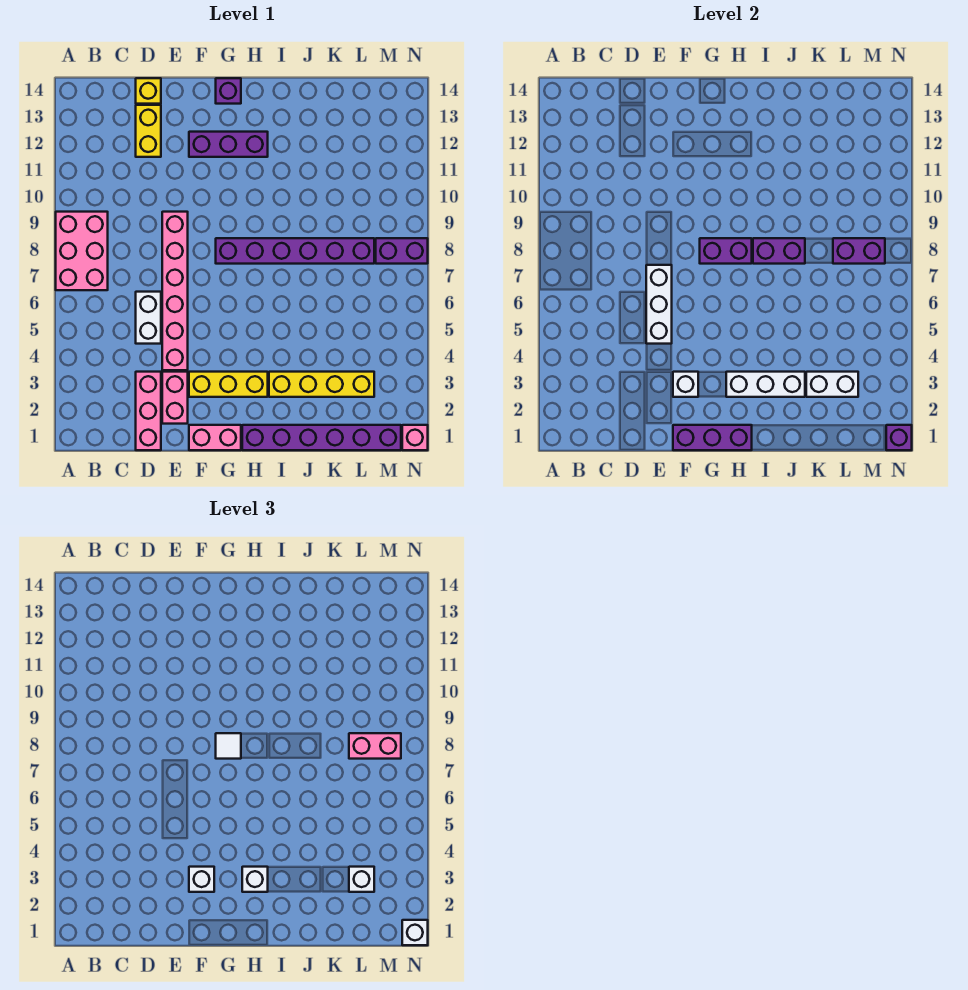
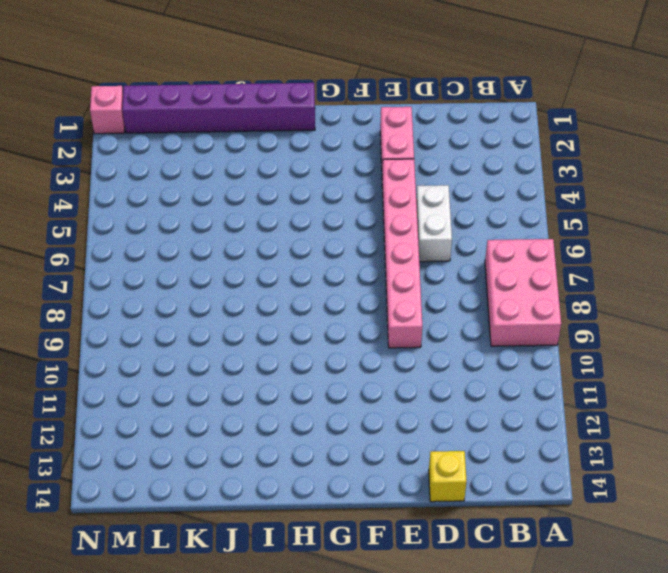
none -> pink 1x3 brick [136,372,161,450]
none -> yellow 1x2 brick [136,105,161,157]
none -> pink 1x2 brick [189,425,241,450]
none -> yellow 1x3 brick [189,372,268,397]

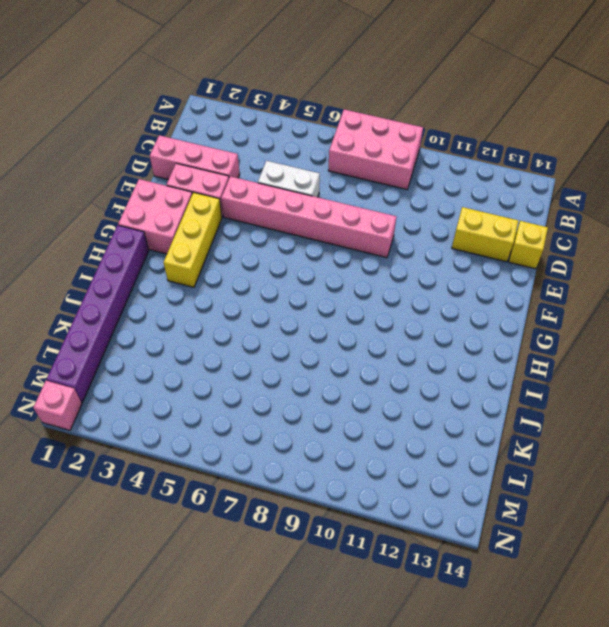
pink 2x2 brick [118,179,192,254] -> pink 1x2 brick [189,425,241,450]
none -> purple 1x3 brick [189,132,268,157]
none -> purple 1x6 brick [216,238,374,264]
none -> purple 1x1 brick [216,78,241,104]
none -> yellow 1x4 brick [269,372,374,397]

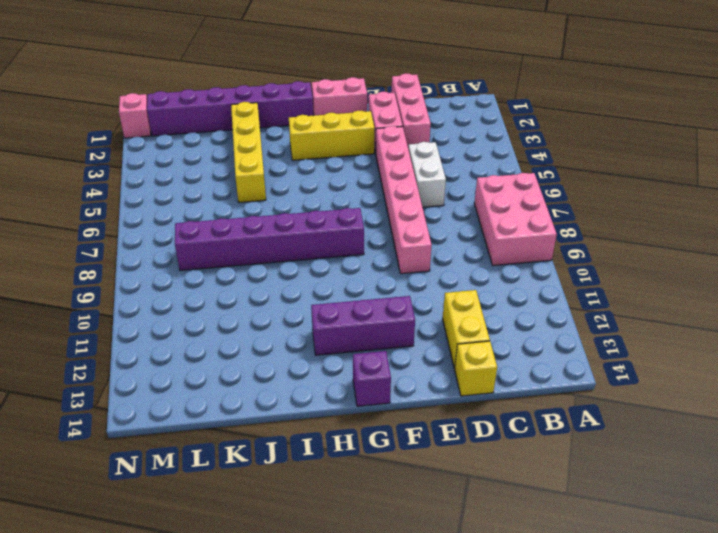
yellow 1x4 brick [231,102,266,202] -> yellow 1x4 brick turned to [269,372,374,397]
none -> purple 1x2 brick [376,238,428,264]
none -> white 1x3 brick [646,265,672,344]
none -> purple 1x3 brick [673,425,752,450]
none -> white 1x1 brick [673,372,698,397]

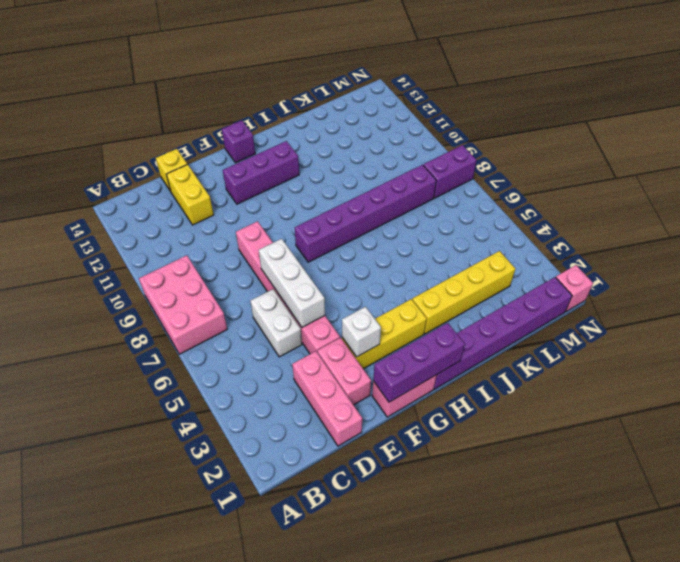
none -> purple 1x2 brick [700,238,752,264]
none -> white 1x3 brick [726,372,805,397]
none -> purple 1x2 brick [753,238,805,264]
none -> white 1x2 brick [806,372,858,397]

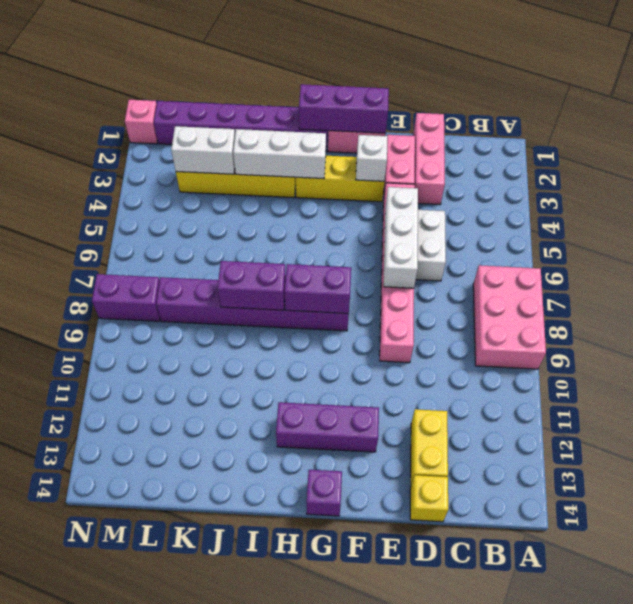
none -> purple 1x2 brick [833,238,885,264]
none -> purple 1x1 brick [886,425,912,450]
none -> white 1x1 brick [189,867,214,892]
none -> white 1x1 tile [216,733,241,759]

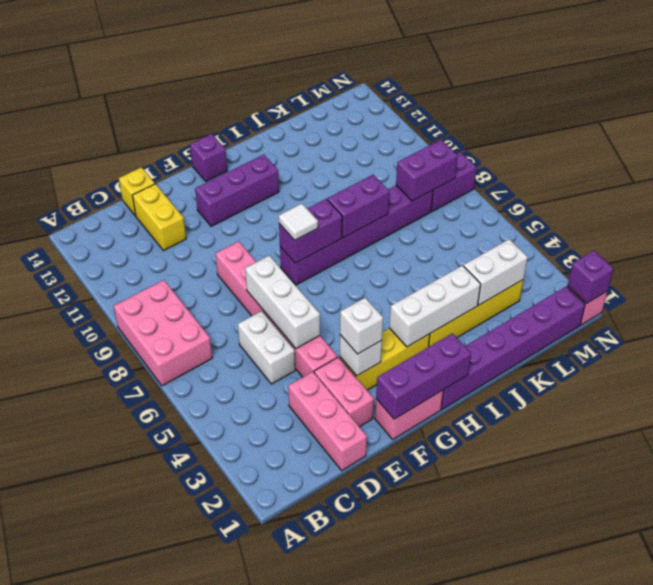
none -> white 1x1 brick [242,867,268,892]
none -> white 1x1 brick [349,867,374,892]
none -> pink 1x2 brick [349,733,401,759]
none -> white 1x1 brick [402,920,428,945]

